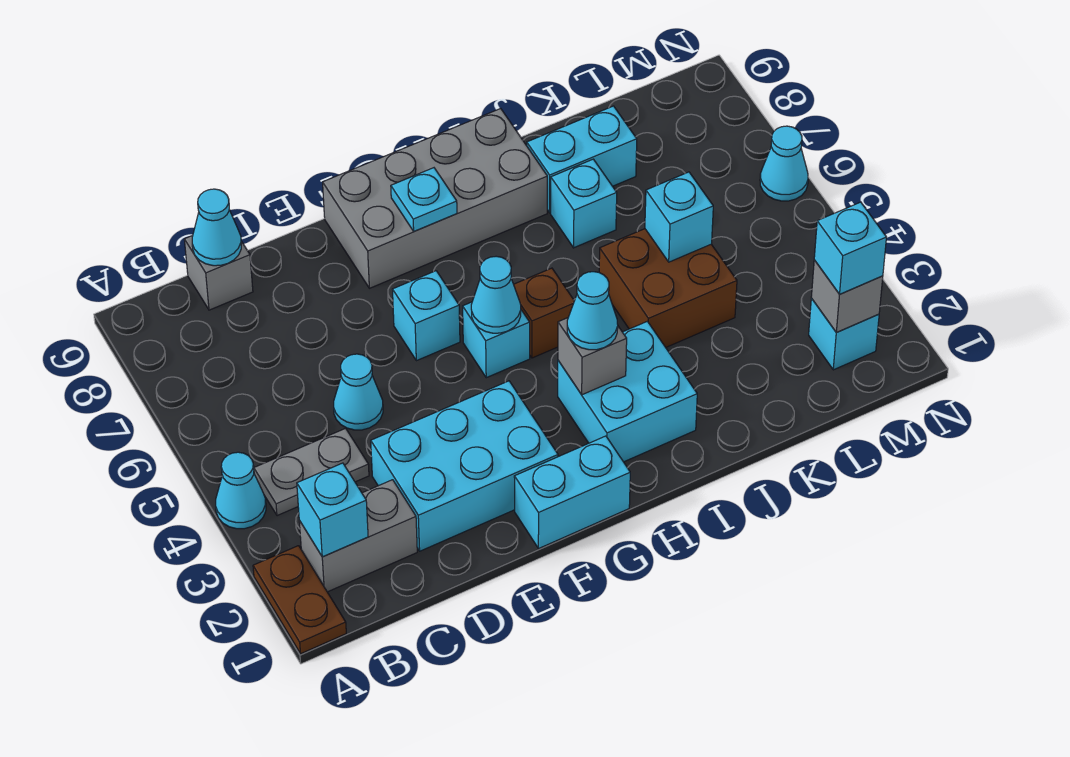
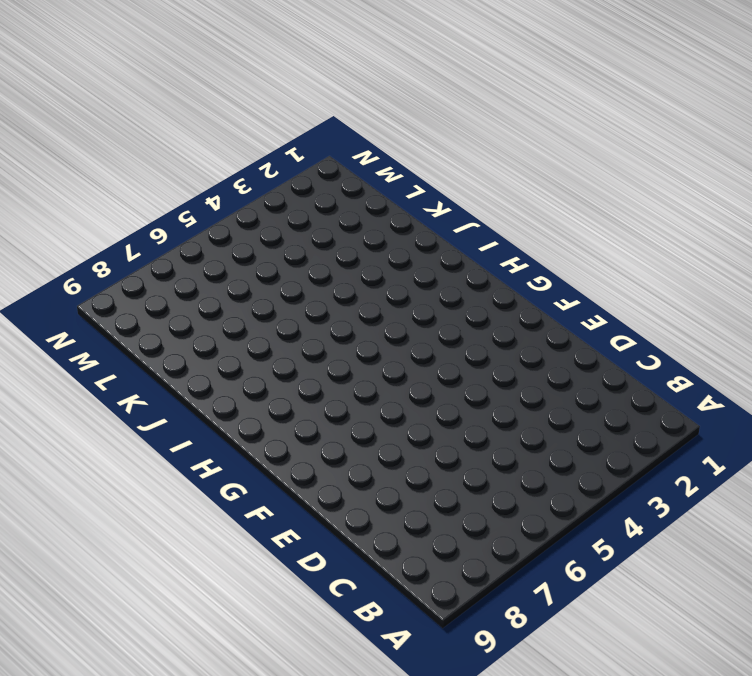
none -> brown 1x2 plate [253,546,346,654]
none -> cyan 1x1 cone [216,452,266,529]
none -> grey 1x2 brick [299,480,417,592]

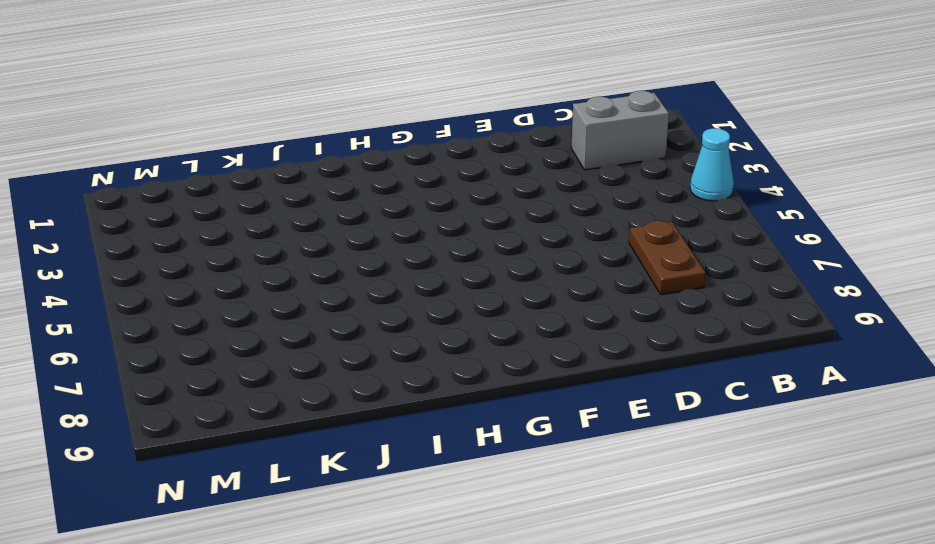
brown 1x2 plate [629,221,705,295] -> brown 1x2 plate moved to [253,546,346,654]
none -> grey 1x2 plate [254,428,369,516]
none -> grey 1x1 brick [184,236,253,310]
none -> cyan 2x3 brick [371,381,558,551]

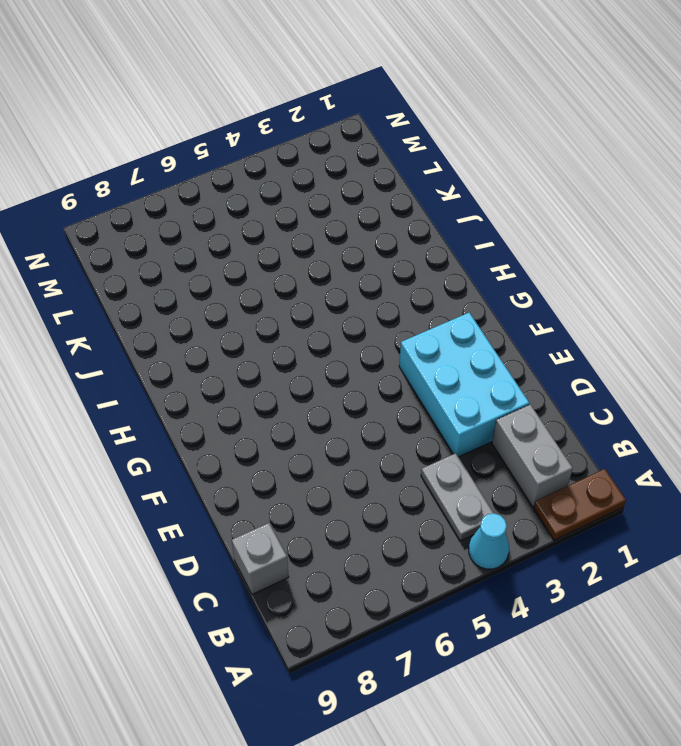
none -> cyan 1x1 cone [334,354,383,430]
none -> cyan 1x2 brick [514,436,630,549]
none -> cyan 1x1 brick [393,271,460,361]

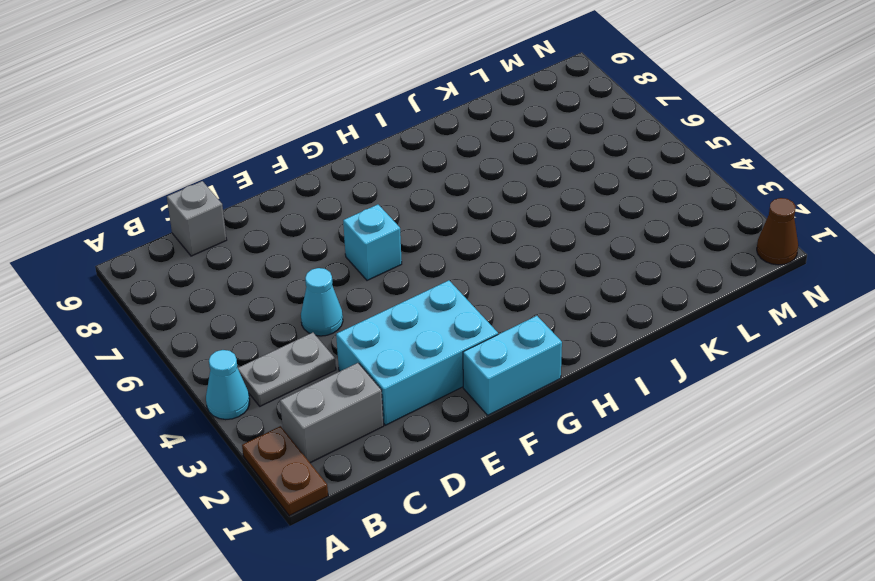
brown 1x1 cone [757,198,798,265] -> none
none -> grey 2x4 brick [323,109,547,288]
none -> cyan 1x1 brick [463,302,530,378]
none -> cyan 2x2 brick [558,321,697,462]

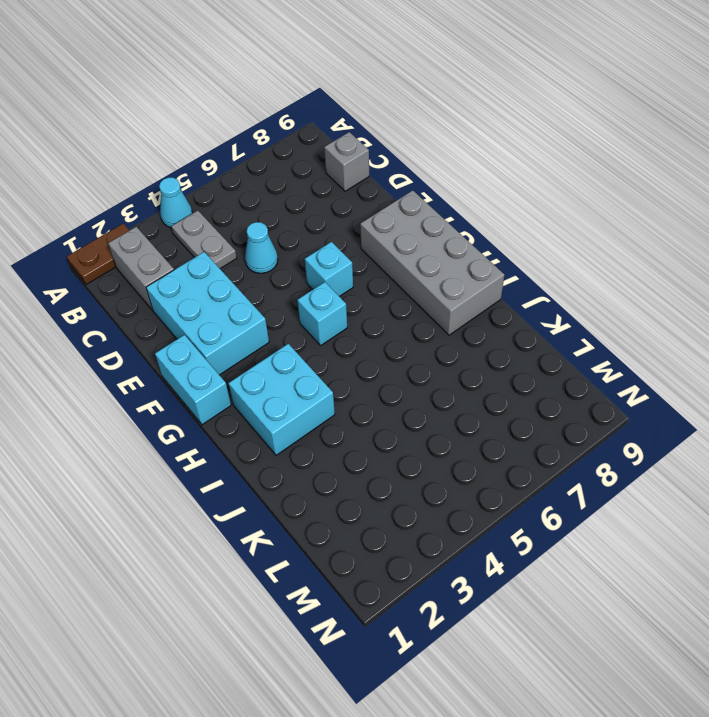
none -> brown 1x1 brick [514,268,574,358]
none -> brown 2x2 brick [599,229,737,347]
none -> cyan 1x1 brick [551,159,617,248]

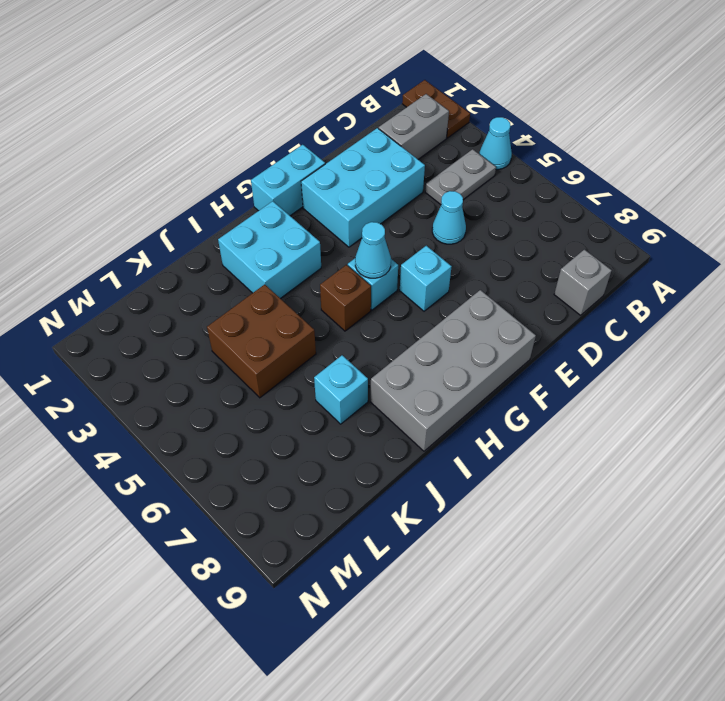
none -> cyan 1x2 brick [527,106,637,213]
none -> cyan 1x1 brick [809,298,879,370]
none -> cyan 1x1 cone [760,126,808,201]

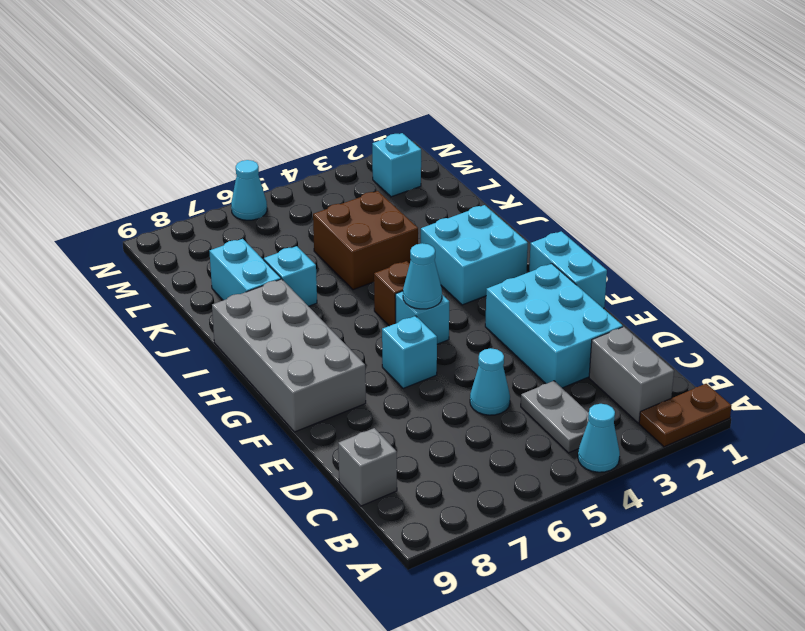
none -> cyan 1x1 brick [297,463,368,557]
none -> cyan 1x1 cone [192,189,241,266]
none -> cyan 1x1 plate [391,168,457,231]

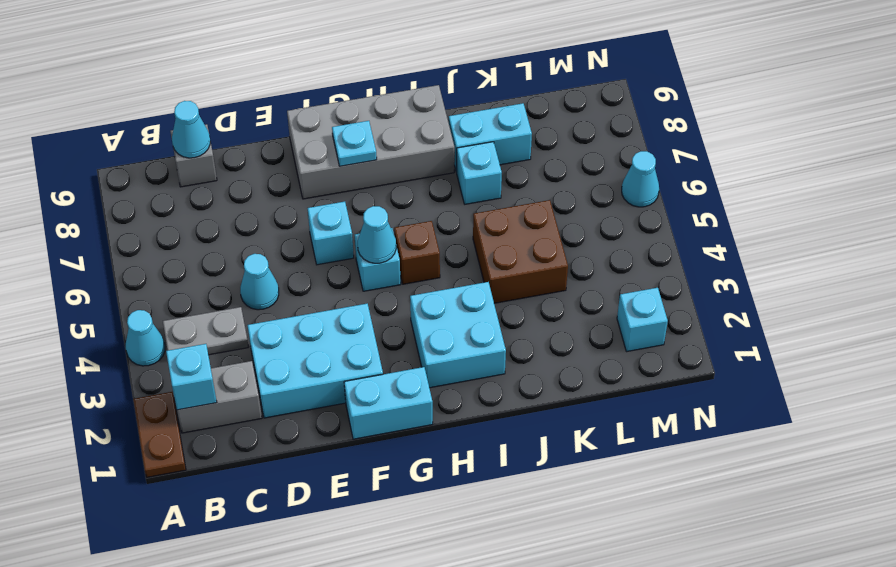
none -> grey 1x1 brick [558,318,627,395]
none -> cyan 1x1 brick [645,172,713,262]
none -> grey 1x1 brick [811,260,883,333]

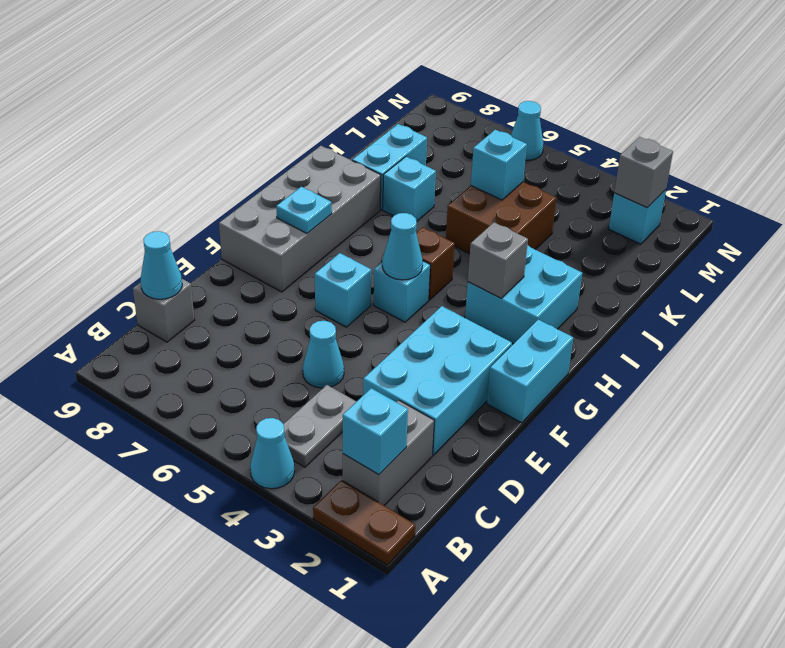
none -> cyan 1x1 cone [567,272,618,350]
none -> cyan 1x1 brick [814,202,886,294]

